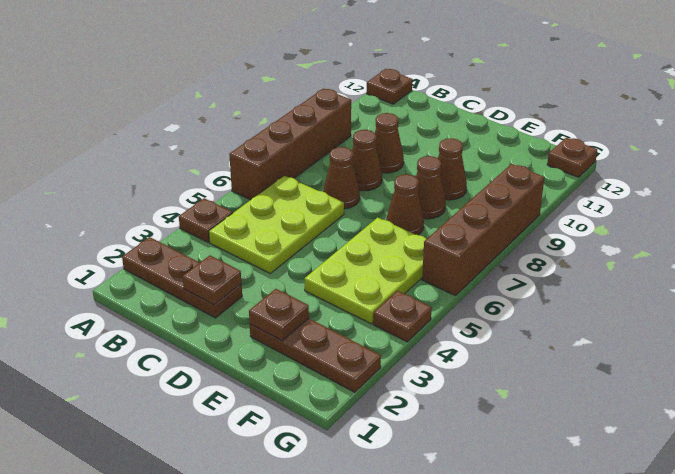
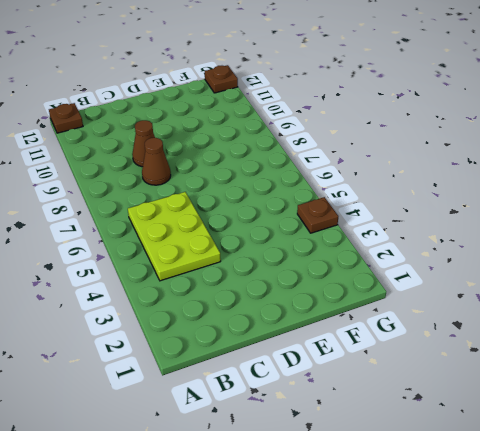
none -> brown 1x3 plate [122,237,242,318]
none -> brown 1x1 plate [179,198,233,242]
none -> brown 1x4 brick [229,89,351,200]

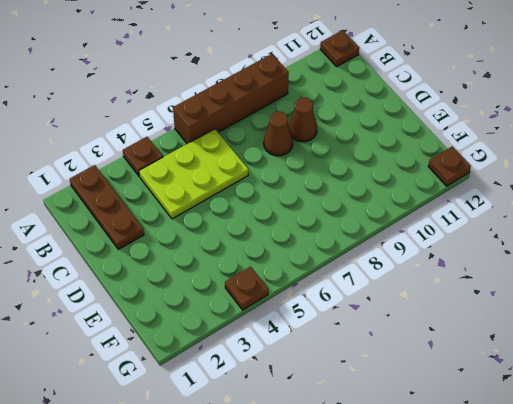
none -> brown 1x1 cone [323,147,360,209]
none -> brown 1x3 plate [250,318,381,392]
none -> lime 2x3 plate [304,218,426,324]

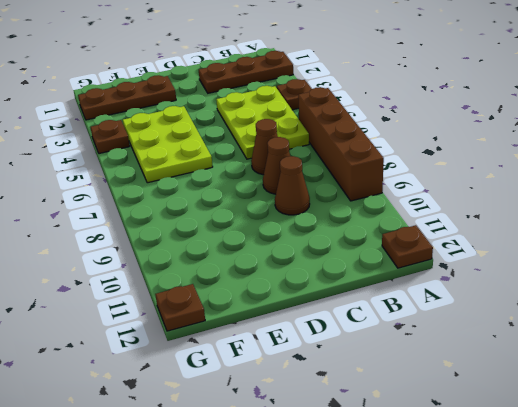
none -> brown 1x1 cone [386,174,424,235]
none -> brown 1x1 cone [416,156,446,219]
none -> brown 1x1 cone [438,138,467,200]

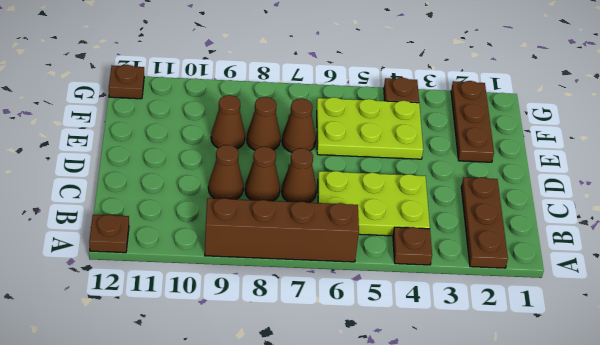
none -> brown 1x4 brick [422,164,544,296]
none -> brown 1x1 plate [183,256,241,305]
none -> brown 1x1 plate [249,289,309,341]

